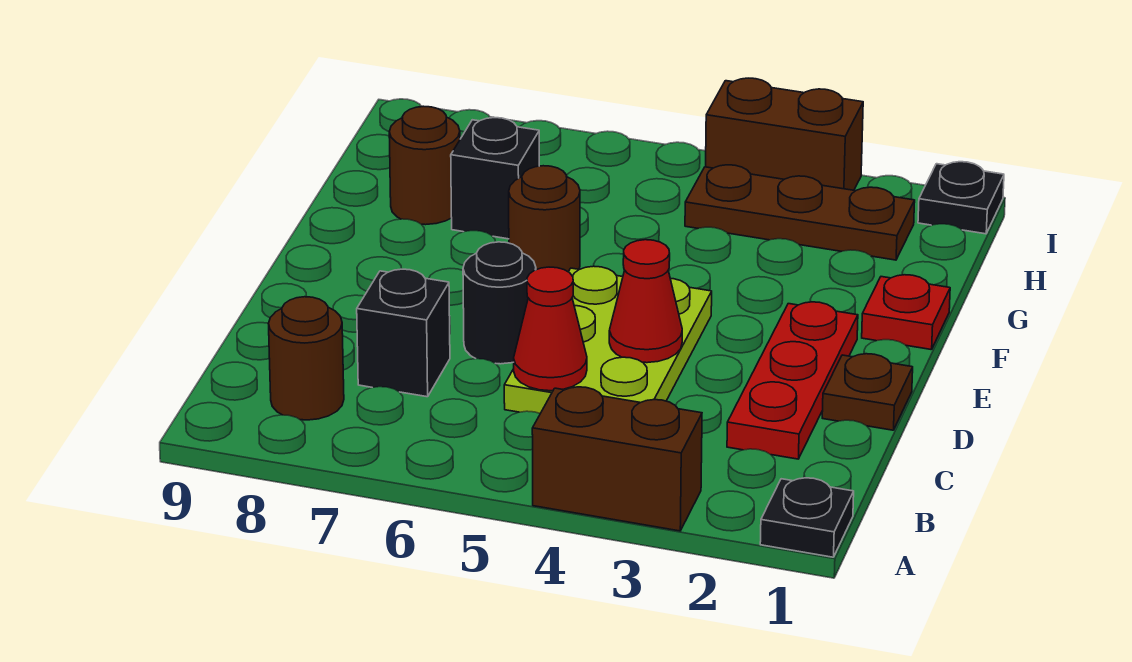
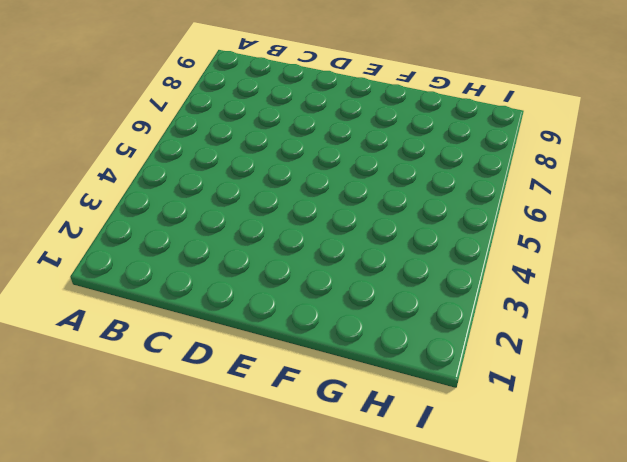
none -> black 1x1 plate [760,478,854,557]
none -> brown 1x2 brick [532,387,702,531]
none -> brown 1x1 round brick [268,297,344,420]

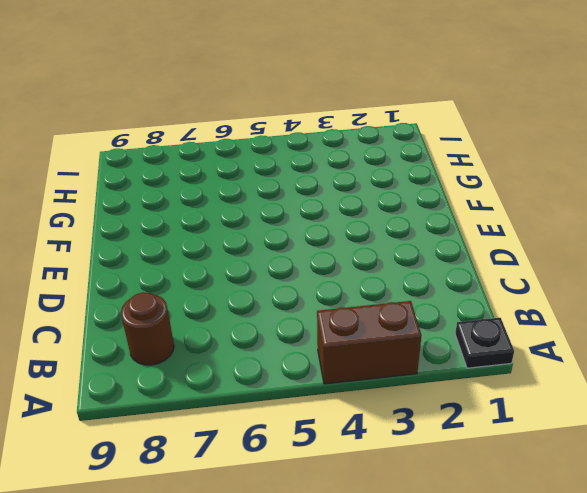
none -> red 1x3 plate [727,302,858,459]
none -> lime 2x3 plate [504,266,712,413]
none -> black 1x1 brick [357,269,450,397]

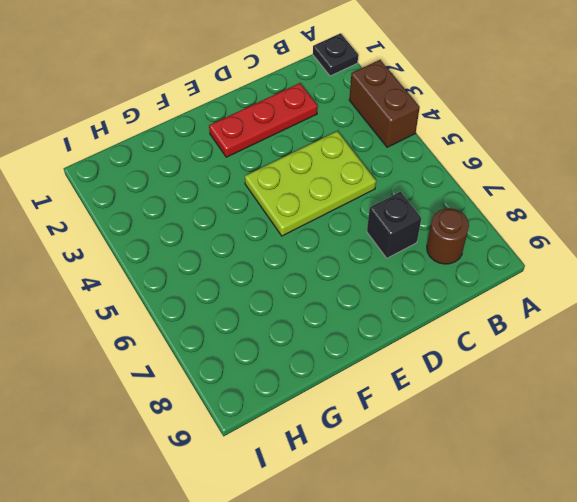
none -> brown 1x1 plate [822,354,913,430]
none -> black 1x1 round brick [463,242,536,364]
none -> red 1x1 plate [862,275,950,350]

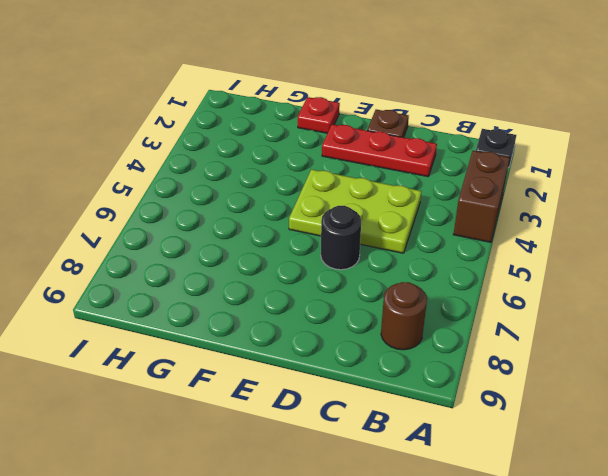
none -> black 1x1 brick [357,269,450,397]
none -> brown 1x1 round brick [509,166,580,272]
none -> black 1x1 brick [451,118,539,239]

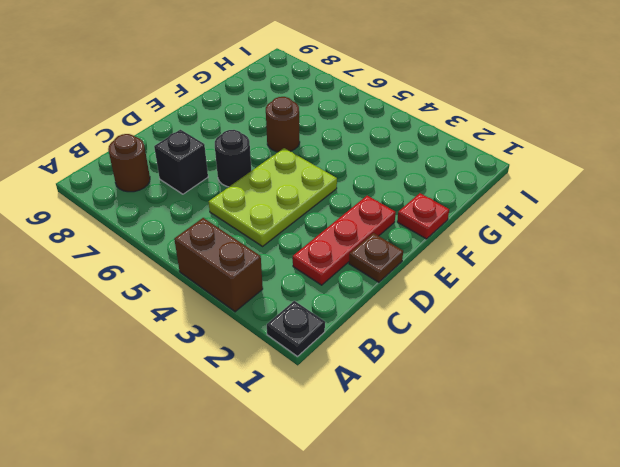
none -> black 1x1 brick [451,118,539,239]
none -> brown 1x1 round brick [389,106,460,225]
none -> brown 1x3 plate [685,165,915,260]

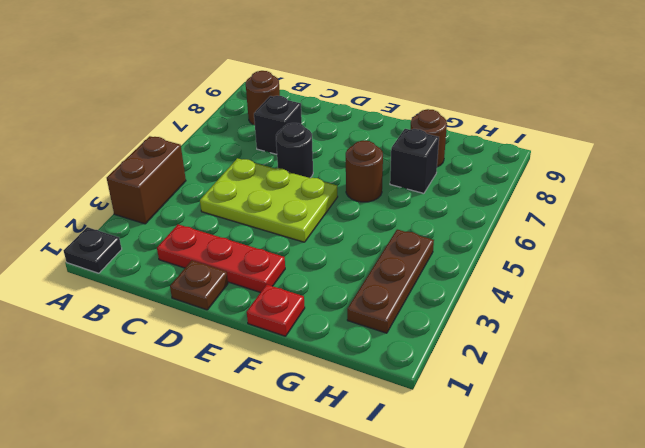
none -> black 1x1 plate [918,162,1004,234]
none -> brown 1x2 brick [706,78,863,190]
none -> red 1x1 cone [514,267,587,391]

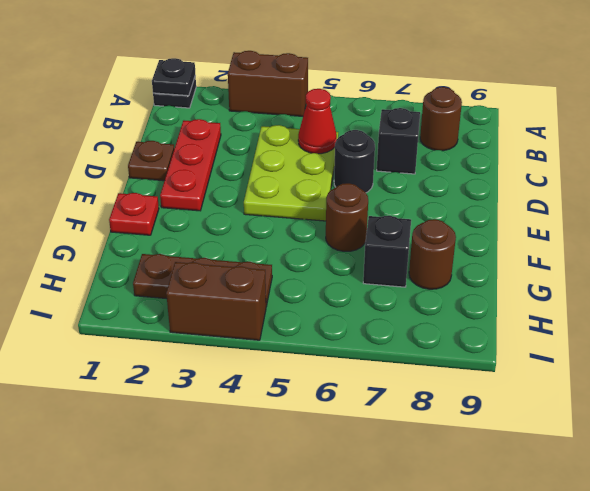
black 1x1 plate [152,58,195,96] -> black 1x1 plate moved to [918,162,1004,234]
none -> red 1x1 cone [609,240,682,363]

